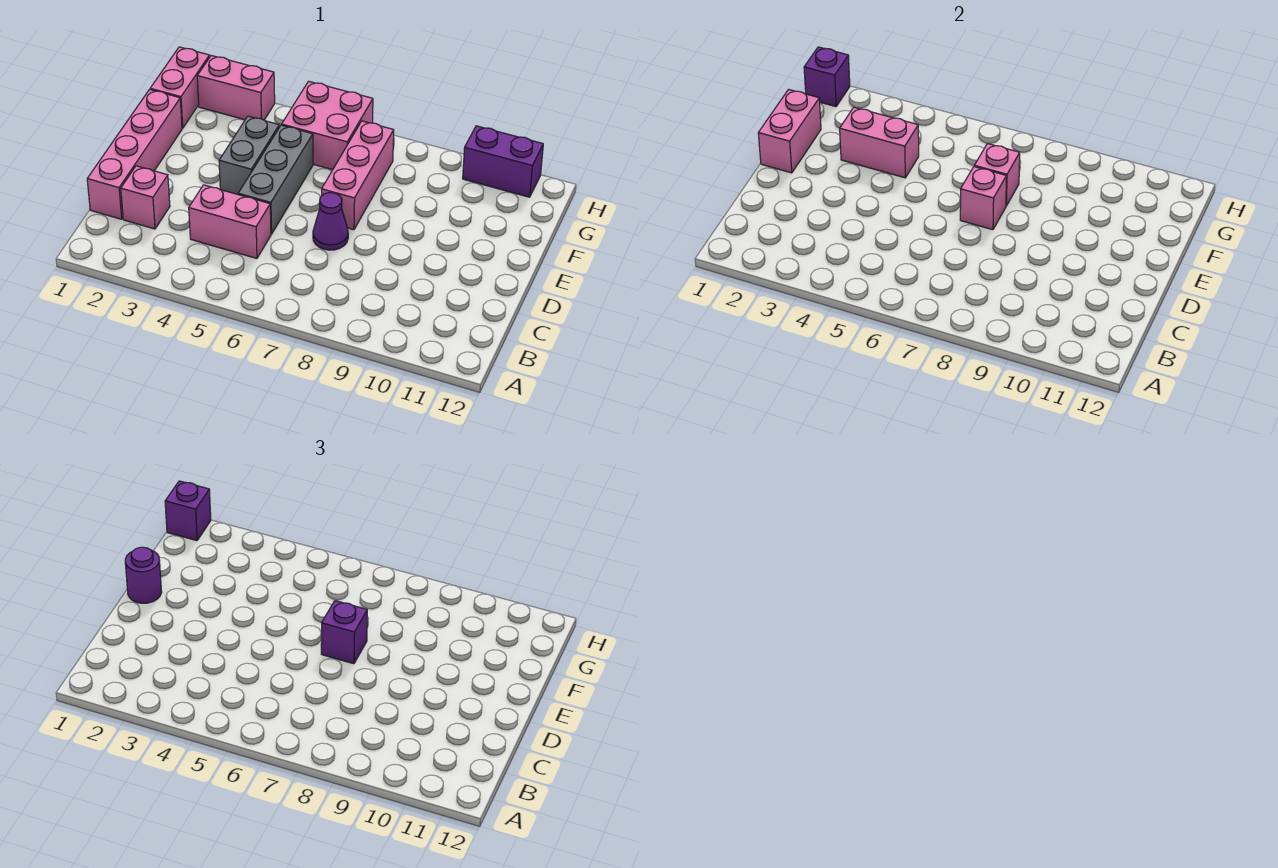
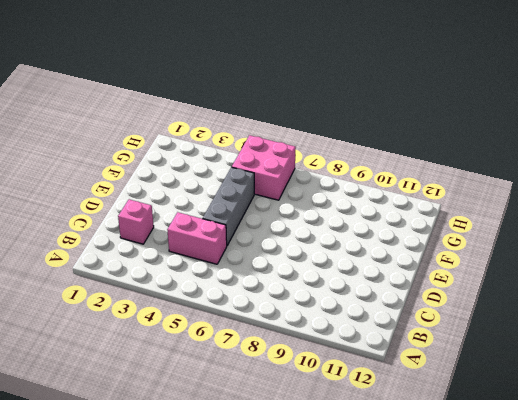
none -> pink 1x4 brick [87,89,182,219]
none -> purple 1x1 cone [313,193,348,250]
none -> grey 1x2 brick [219,116,279,194]

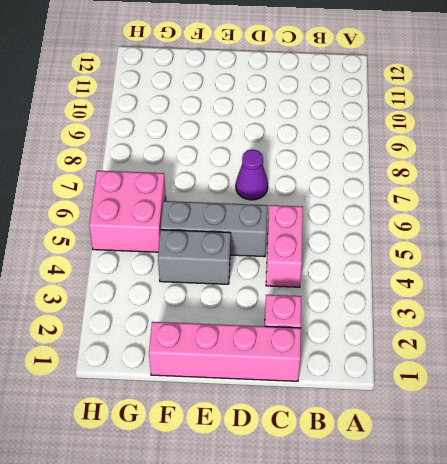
none -> pink 1x3 brick [322,121,394,230]
none -> pink 1x2 brick [150,47,210,128]
none -> pink 1x2 brick [197,56,275,120]

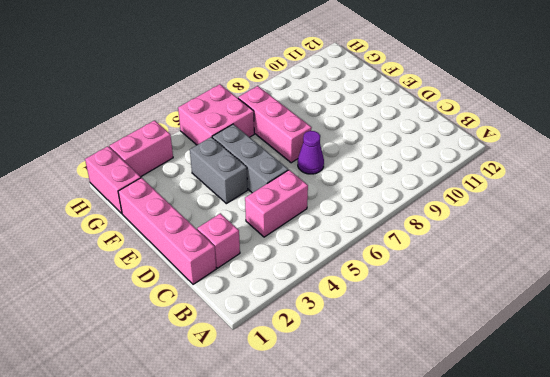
none -> purple 1x2 brick [463,126,543,197]
none -> pink 1x2 brick [758,89,821,173]
none -> pink 1x1 brick [960,167,1006,230]

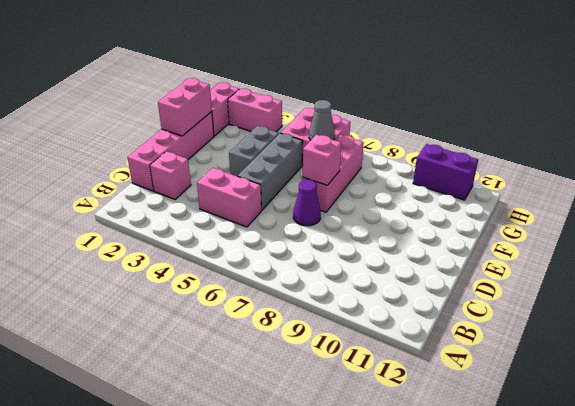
grey 1x1 cone [309,100,335,140] -> none
none -> pink 1x2 brick [840,107,919,178]
none -> pink 1x1 brick [974,144,1020,206]
none -> purple 1x1 brick [804,47,850,107]

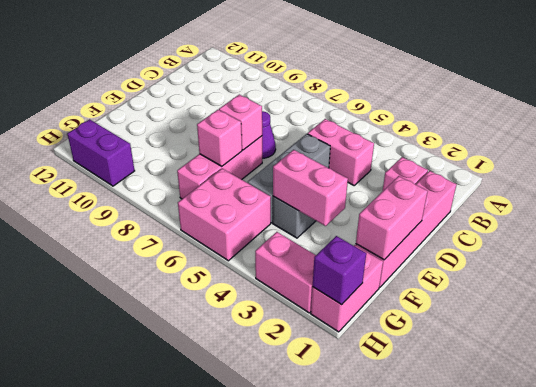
none -> purple 1x1 round brick [125,547,162,603]
none -> purple 1x1 brick [321,601,367,664]
none -> purple 1x1 brick [165,481,211,541]

